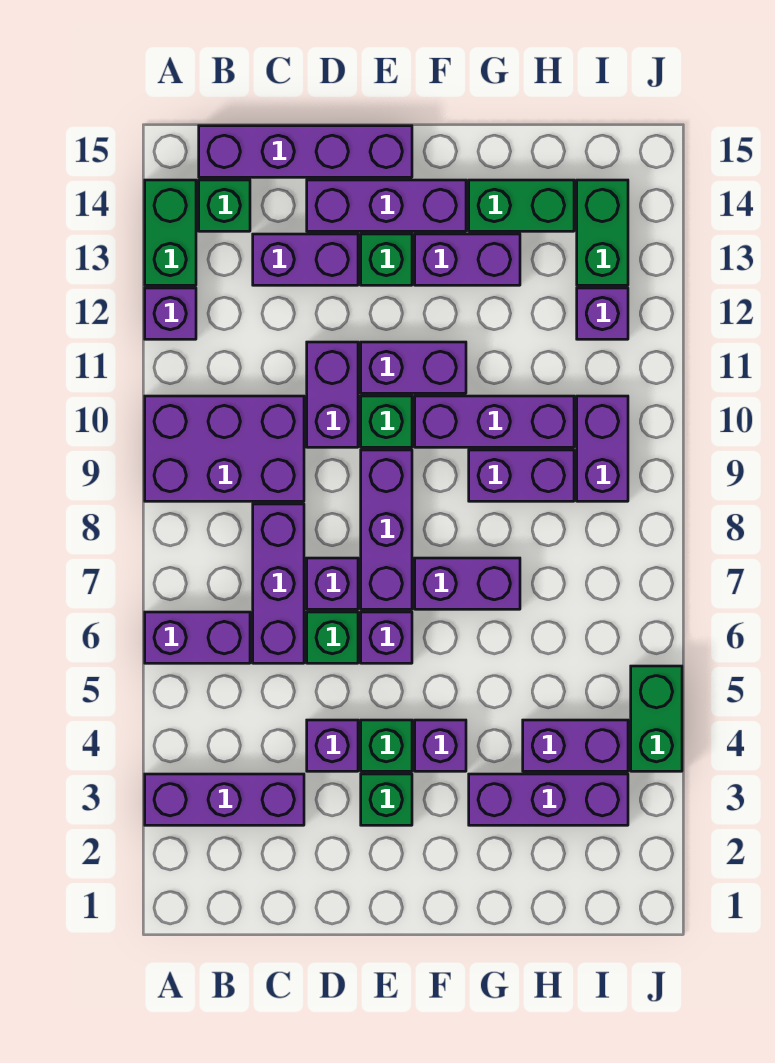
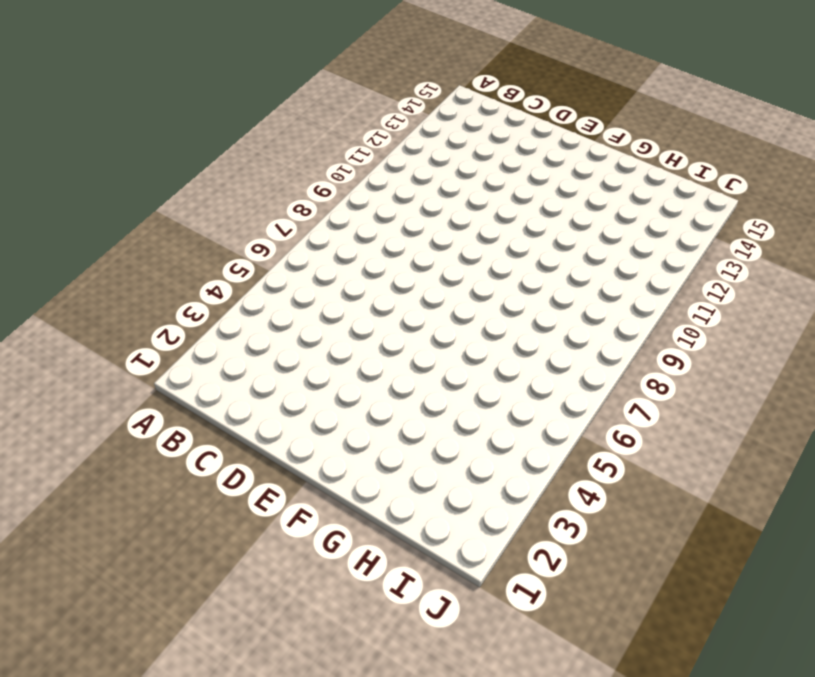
none -> purple 1x3 brick [145,774,304,825]
none -> purple 1x2 brick [145,612,250,663]
none -> purple 2x3 brick [145,396,304,501]
none -> purple 1x1 brick [145,288,196,339]

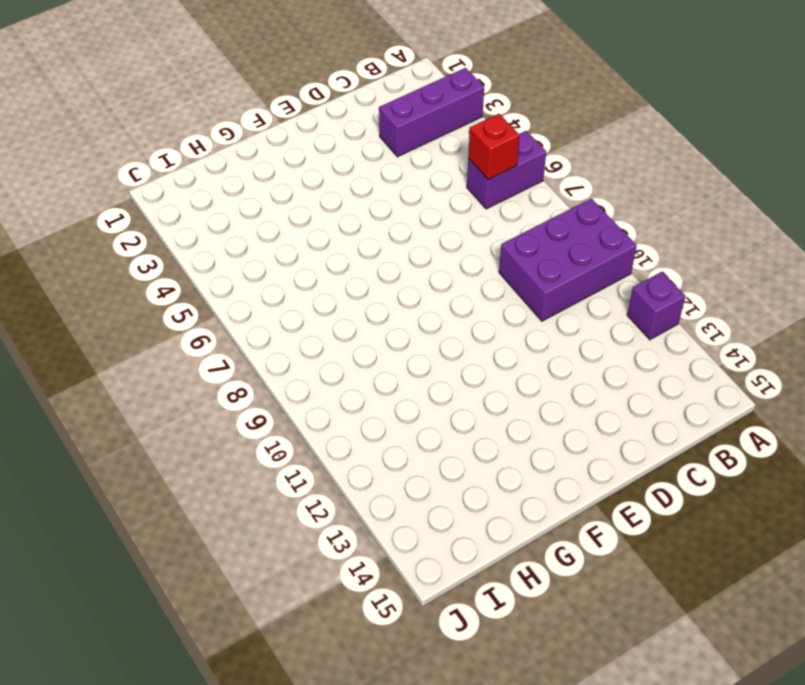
red 1x1 brick [468,114,520,179] -> none
none -> green 1x2 brick [145,180,196,285]
none -> green 1x1 brick [199,180,250,231]
none -> purple 1x4 brick [199,126,412,177]
none -> purple 1x3 brick [253,504,304,663]

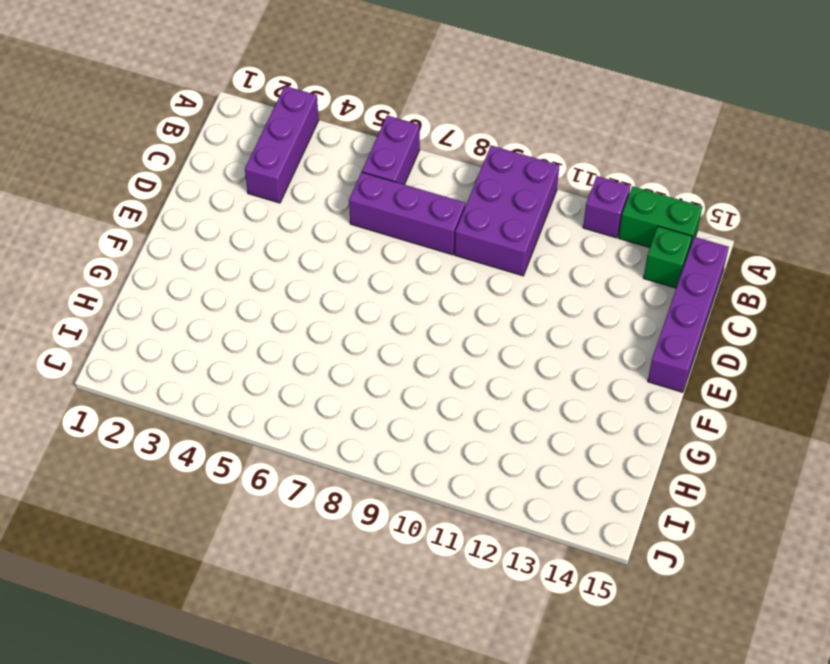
none -> purple 1x2 brick [253,234,358,285]
none -> purple 1x1 brick [307,720,358,771]
none -> green 1x1 brick [307,612,358,663]
none -> purple 1x1 brick [307,558,358,609]

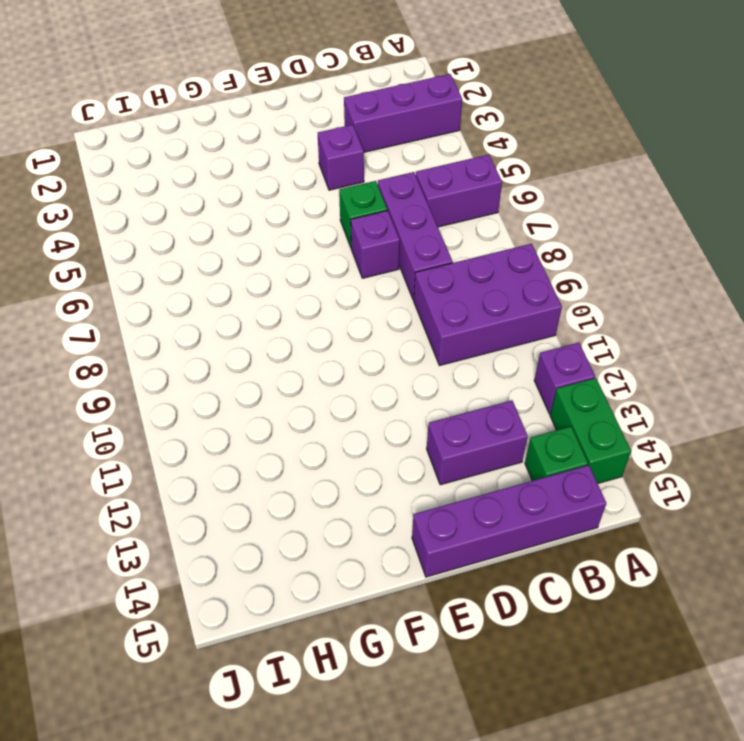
none -> purple 1x2 brick [307,342,358,447]
none -> purple 1x3 brick [307,180,466,231]
none -> green 1x1 brick [361,774,412,825]
none -> green 1x1 brick [361,720,412,771]

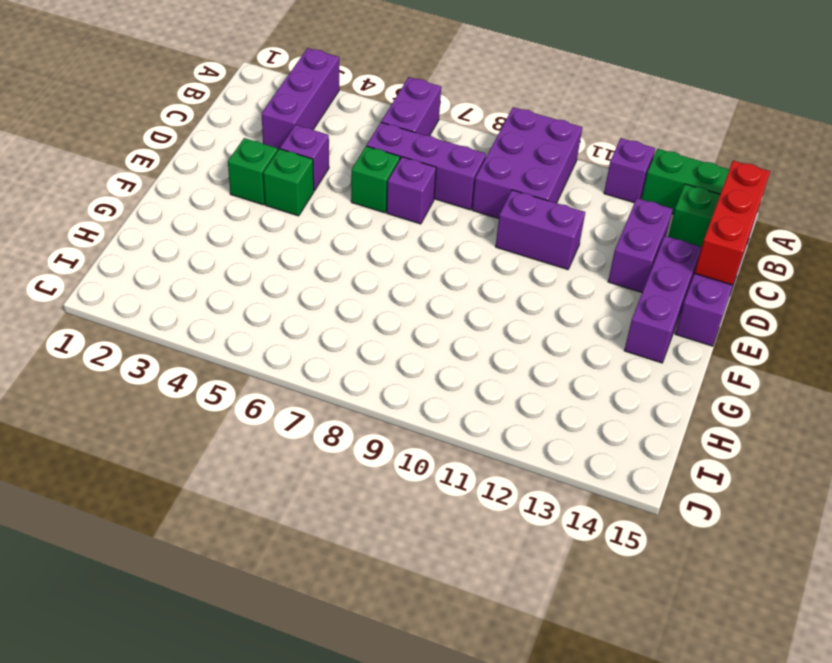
red 1x3 brick [695,161,770,285] -> none
none -> purple 1x1 brick [361,612,412,663]
none -> purple 1x3 brick [361,450,412,609]
none -> green 1x1 brick [361,396,412,447]
none -> purple 1x2 brick [361,342,466,393]

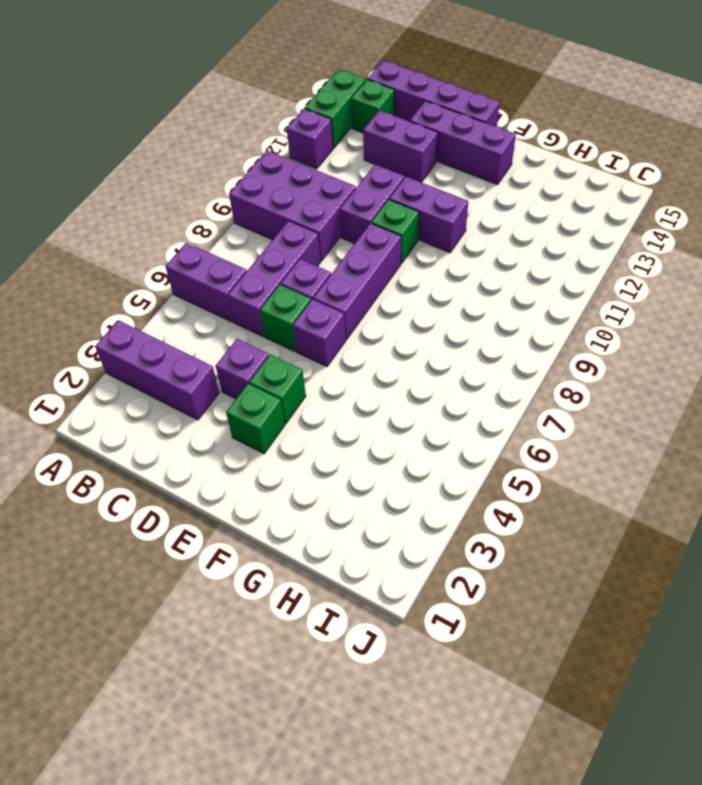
none -> green 1x1 brick [361,234,412,285]
none -> purple 1x1 brick [415,720,466,771]
none -> purple 1x2 brick [415,558,520,609]
none -> purple 1x3 brick [415,396,574,447]

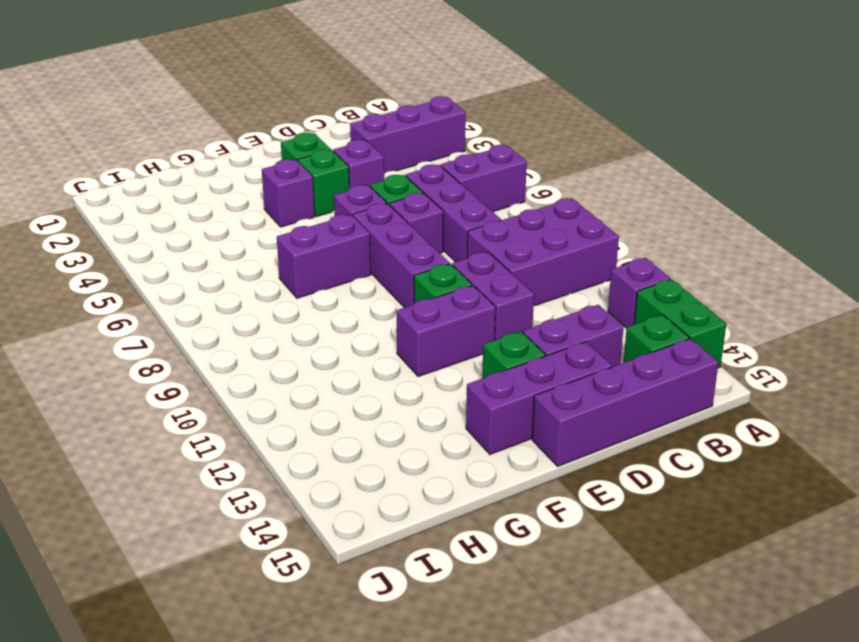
none -> purple 1x3 brick [415,396,574,447]
none -> purple 1x2 brick [415,234,520,285]
none -> purple 1x3 brick [469,774,628,825]
none -> purple 1x2 brick [469,450,574,501]

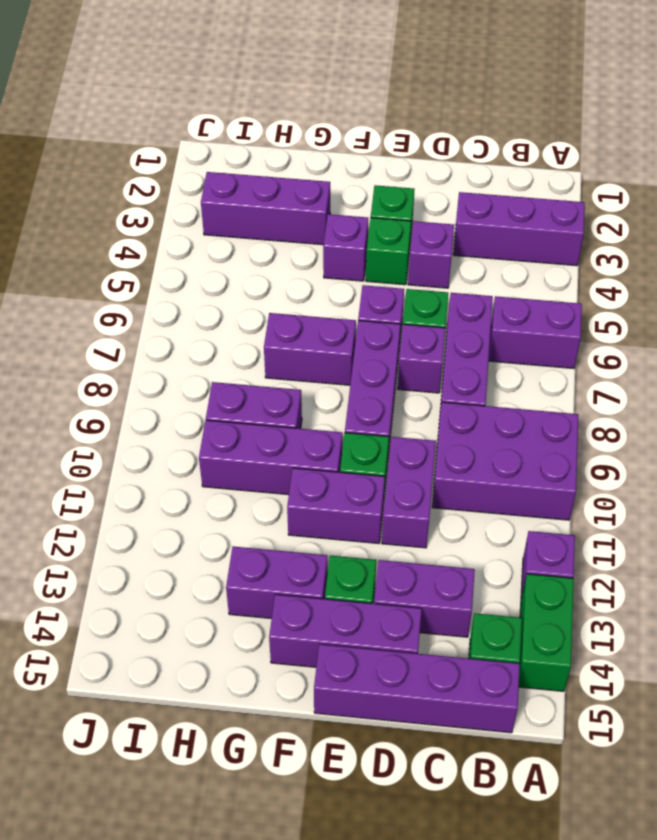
none -> green 1x2 brick [469,180,574,231]
none -> purple 1x2 brick [523,720,628,771]
none -> purple 1x2 brick [577,396,628,501]
none -> purple 1x1 brick [577,288,628,339]

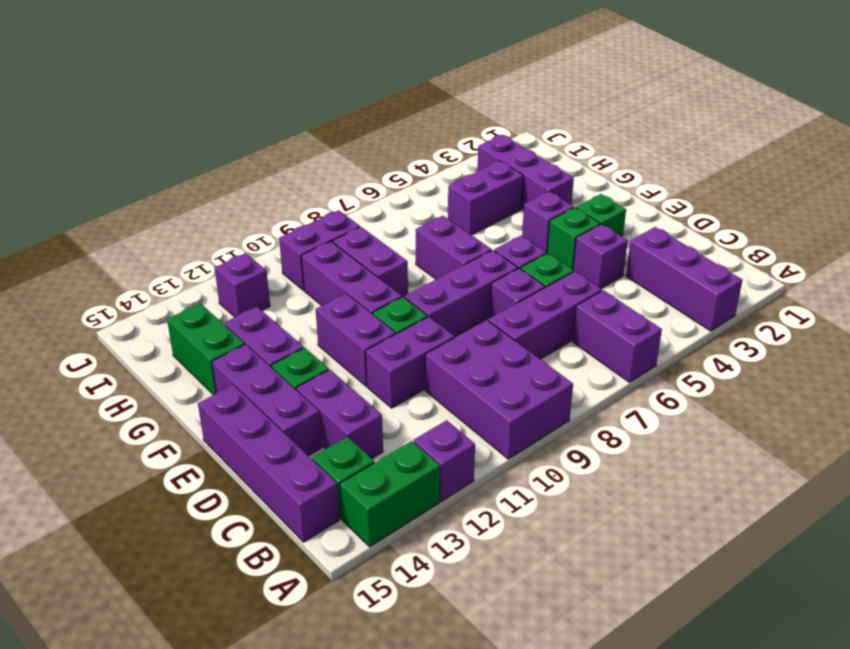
purple 1x2 brick [448,161,523,235] -> purple 1x2 brick turned to [523,720,628,771]
none -> green 1x2 brick [577,180,628,285]
none -> green 1x2 brick [631,666,682,771]

